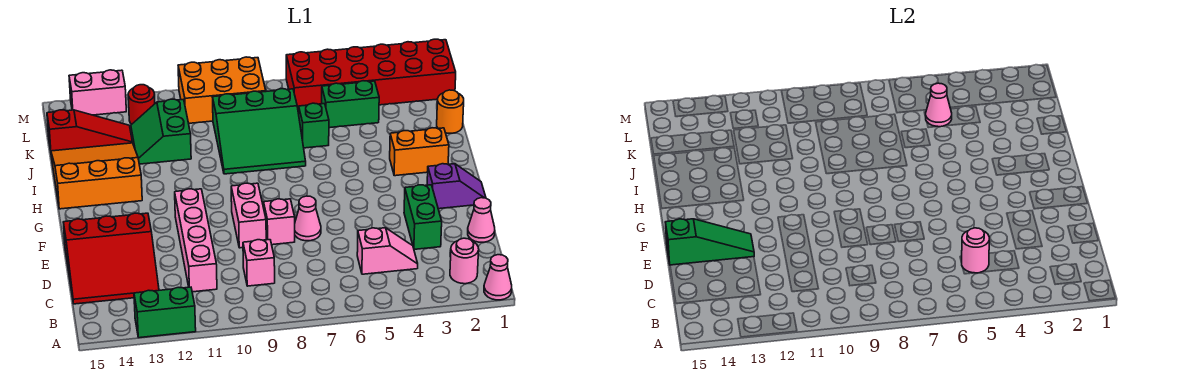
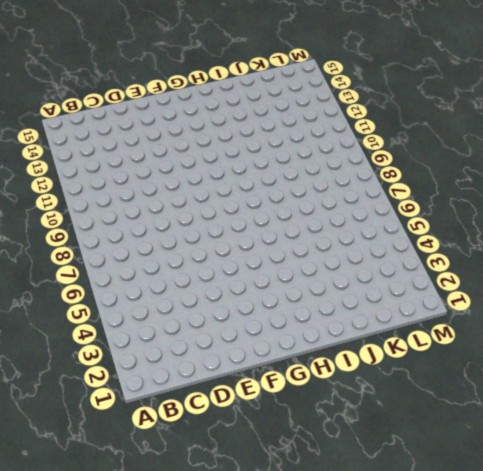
none -> pink 1x1 cone [484,255,512,300]
none -> green 1x2 brick [134,287,196,338]
none -> pink 1x1 round brick [450,238,479,284]

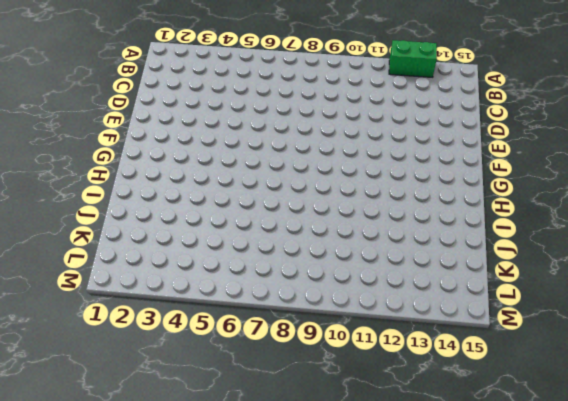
none -> pink 1x1 cone [484,255,512,300]
none -> pink 1x1 round brick [450,238,479,284]
none -> pink 1x2 slope [357,228,418,274]

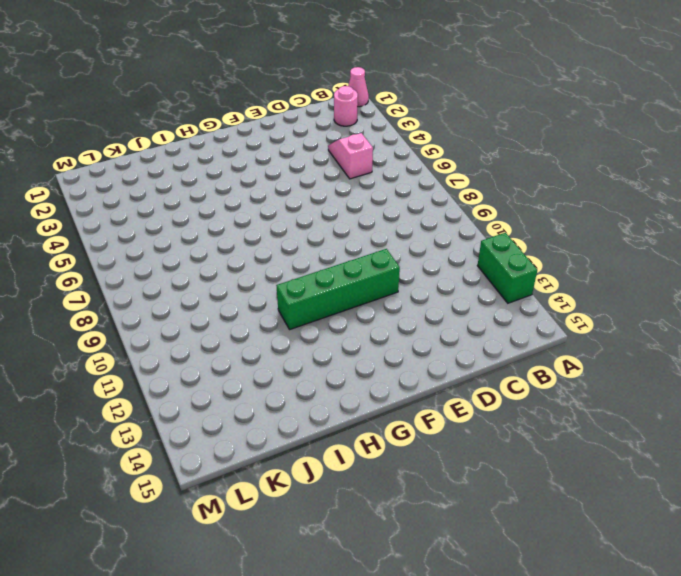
green 1x4 brick [276,249,400,330] -> pink 1x4 brick [175,189,217,292]
none -> pink 1x1 brick [243,240,275,286]
none -> red 3x3 slope [63,213,159,304]
none -> pink 1x1 cone [468,198,495,242]

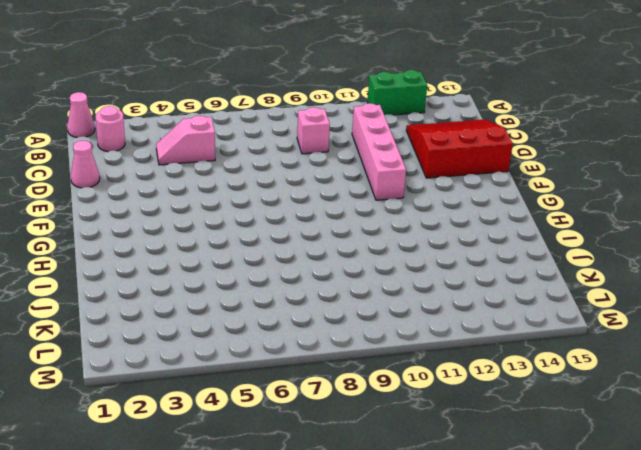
none -> green 1x2 brick [404,185,442,249]
none -> pink 1x1 cone [295,196,321,241]
none -> pink 1x1 brick [264,199,295,245]

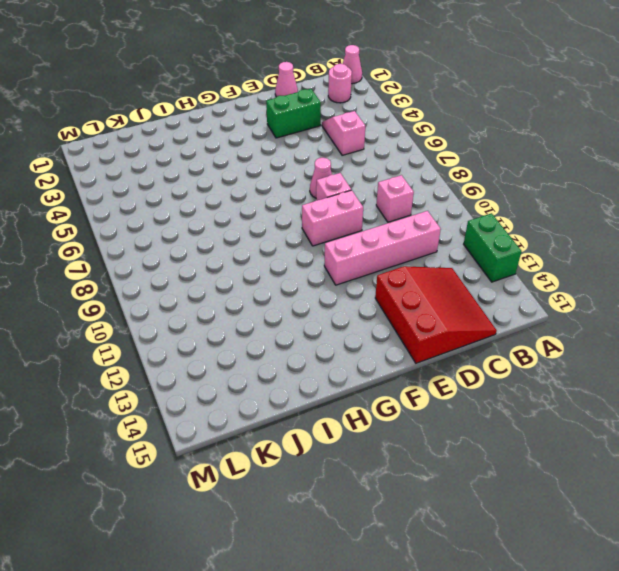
none -> purple 1x2 slope [427,164,486,209]
none -> orange 1x2 brick [390,128,449,176]
none -> orange 3x3 slope [51,143,142,209]

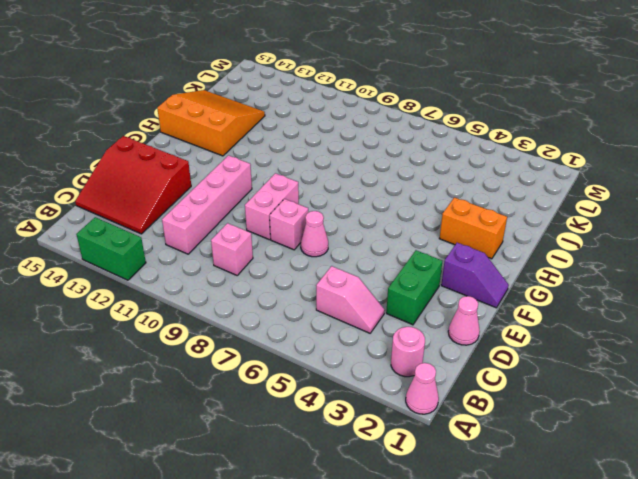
none -> green 3x3 slope [213,89,306,174]
none -> orange 1x1 round brick [437,90,464,133]
none -> green 1x1 brick [299,103,329,148]

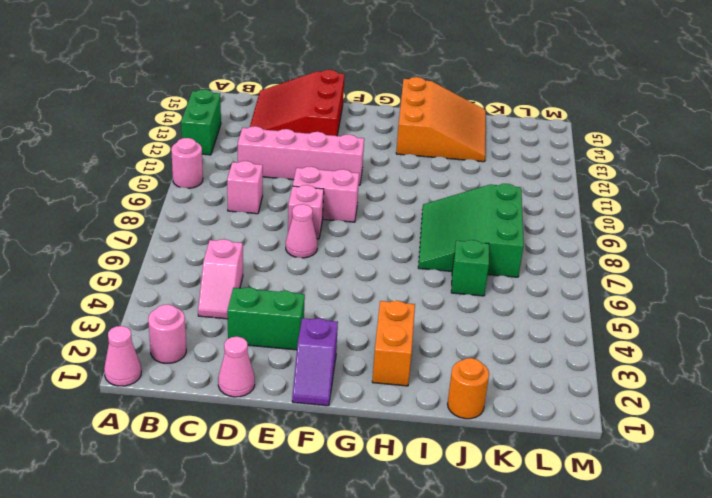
pink 1x1 round brick [171,138,203,188] -> pink 1x1 round brick moved to [962,228,989,273]
none -> green 2x2 slope [131,99,191,164]
none -> green 1x2 brick [322,81,379,128]
none -> red 1x3 slope [47,110,133,151]

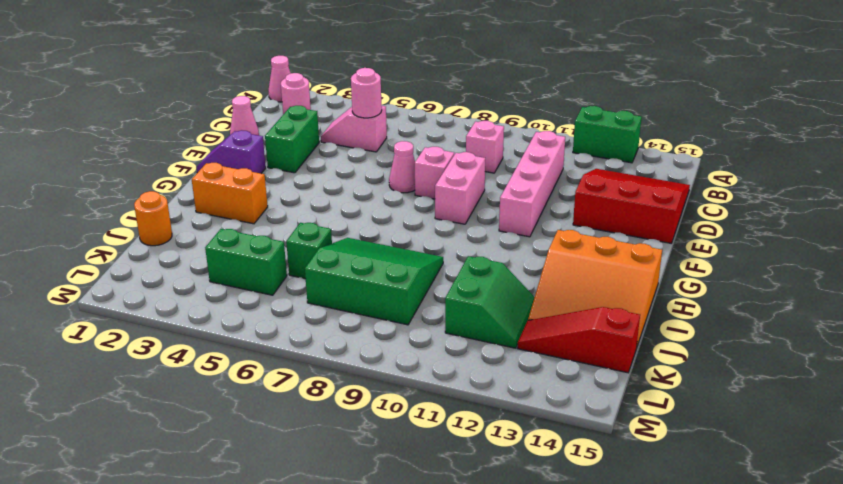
none -> red 2x6 brick [286,39,456,113]
none -> orange 2x3 brick [178,57,266,123]
none -> red 1x1 round brick [128,85,155,124]

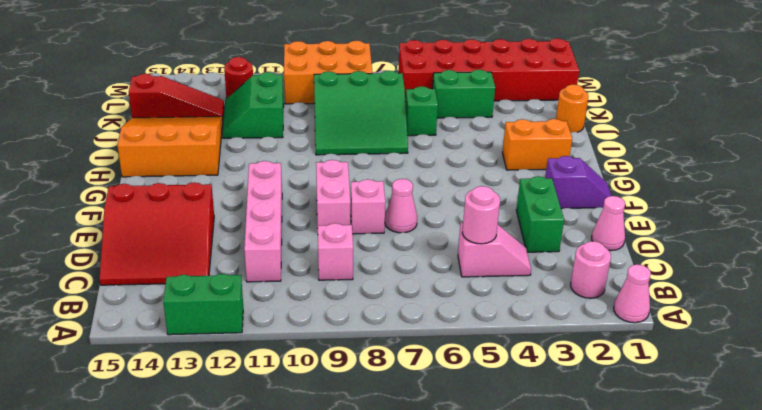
none -> pink 1x2 brick [69,70,126,115]
none -> green 1x3 slope [665,219,754,265]
none -> pink 1x1 cone [925,83,952,127]

